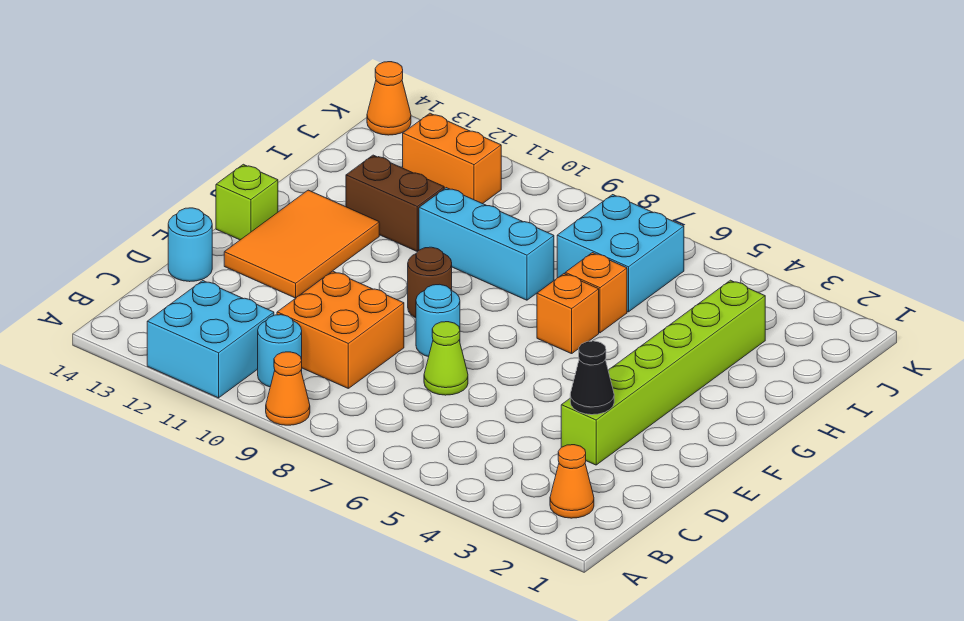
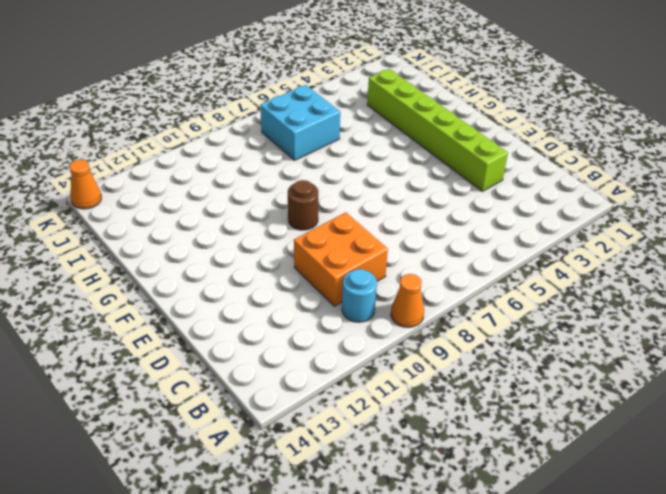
none -> cyan 2x2 brick [147,281,274,398]
none -> orange 1x1 cone [550,445,594,518]
none -> lime 1x1 cone [424,322,468,395]

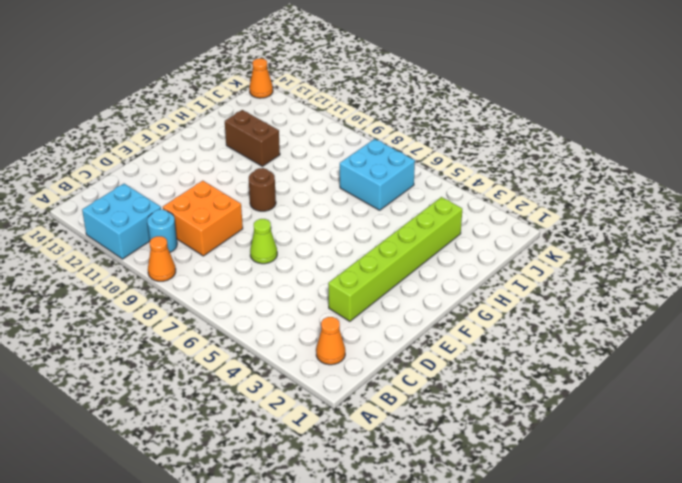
none -> cyan 1x1 round brick [168,208,212,282]
none -> cyan 1x1 round brick [416,284,460,357]
none -> orange 2x3 tile [224,190,379,298]

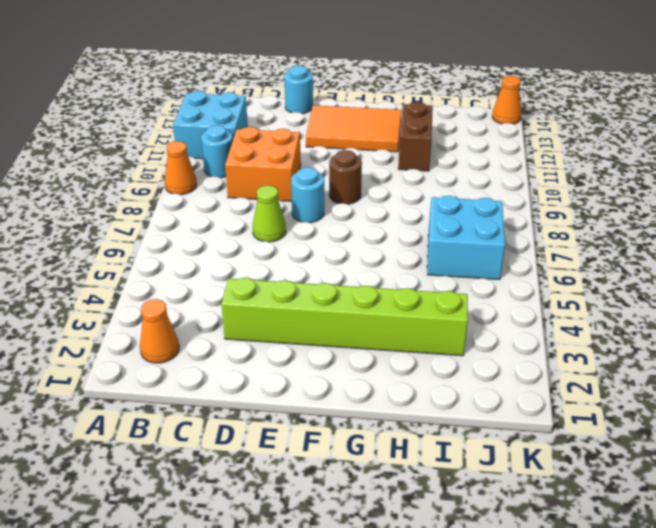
none -> lime 1x1 brick [216,164,278,240]
none -> orange 1x1 brick [537,274,599,354]
none -> orange 1x1 brick [565,253,627,333]

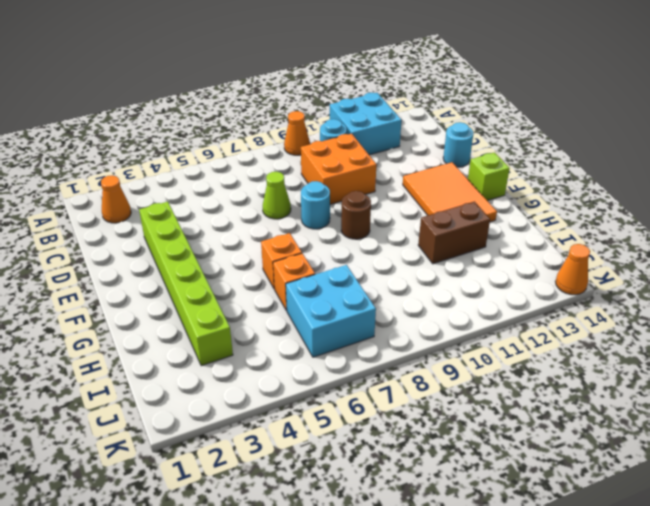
none -> cyan 1x3 brick [419,188,554,300]
none -> orange 1x2 brick [403,113,501,204]
none -> black 1x1 cone [570,341,614,415]

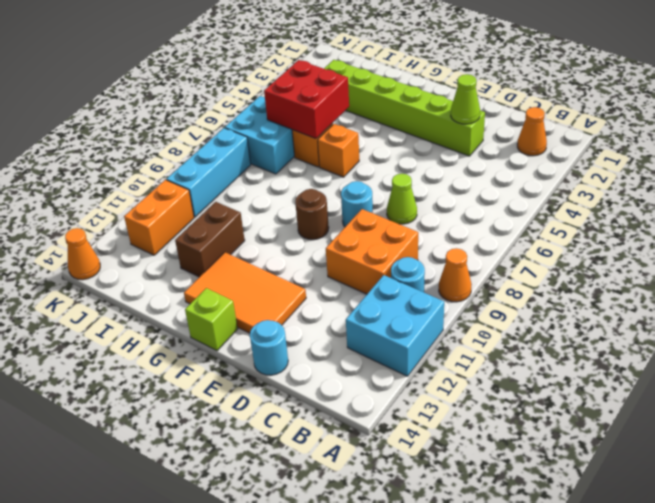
lime 1x1 cone [451,74,480,124] -> black 1x1 cone [570,341,614,415]
red 2x2 brick [264,60,349,139] -> none
cyan 1x3 brick [166,128,251,217] -> cyan 1x3 brick moved to [419,188,554,300]

